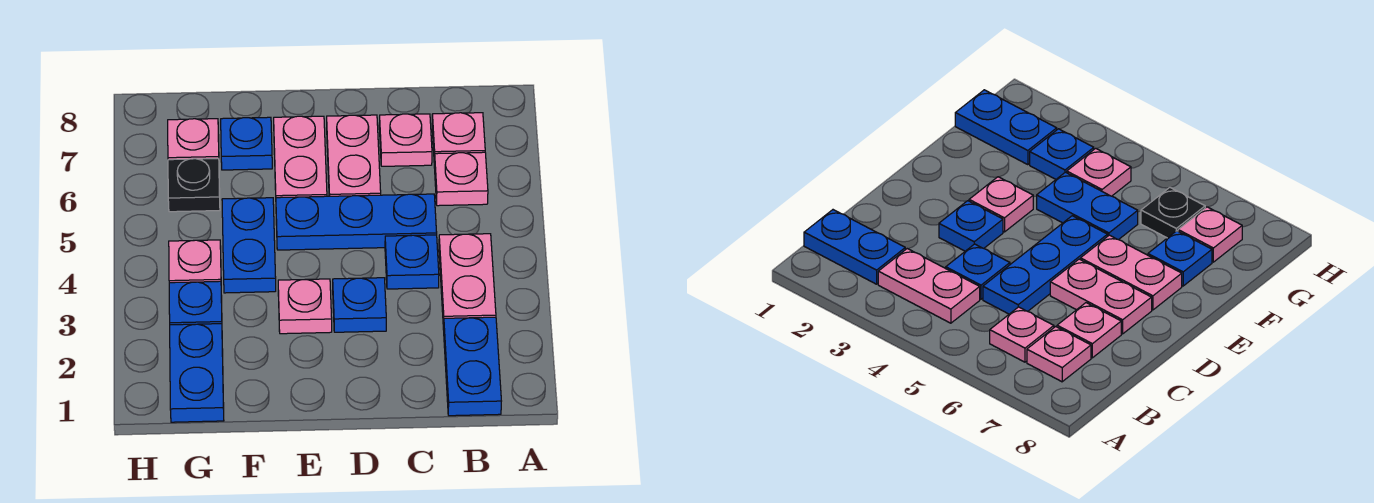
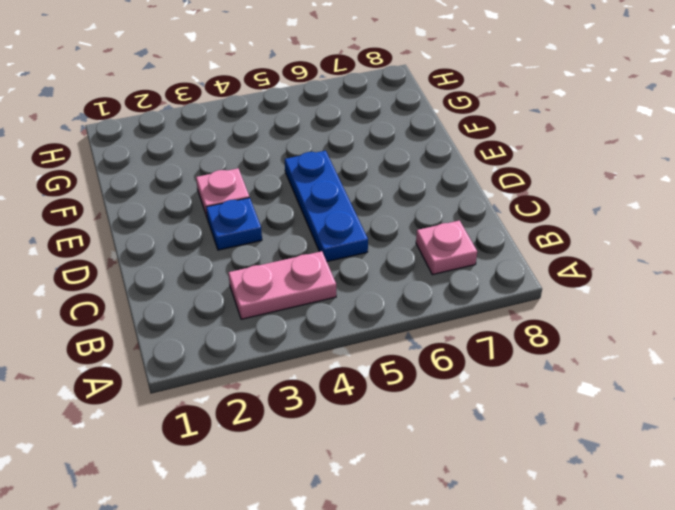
none -> blue 1x2 plate [443,317,501,416]
none -> pink 1x1 plate [434,152,488,206]
none -> blue 1x1 plate [385,235,439,289]

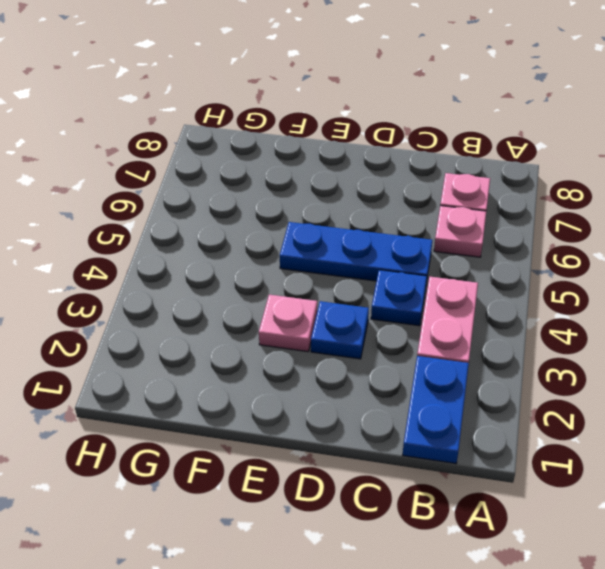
none -> pink 1x1 plate [379,114,432,166]
none -> pink 1x2 plate [327,115,381,196]
none -> pink 1x2 plate [274,116,327,198]

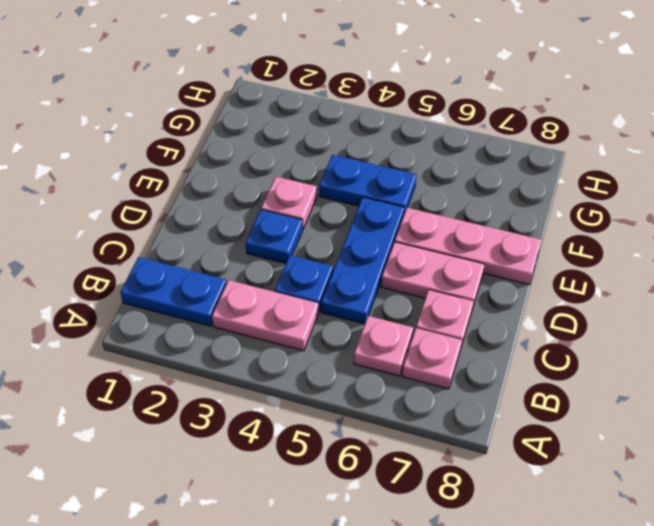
pink 1x3 plate [395,208,541,285] -> pink 1x2 plate [274,116,327,198]
none -> blue 1x1 plate [221,117,272,170]
none -> blue 1x2 plate [170,324,224,422]
none -> blue 1x1 plate [169,281,222,325]

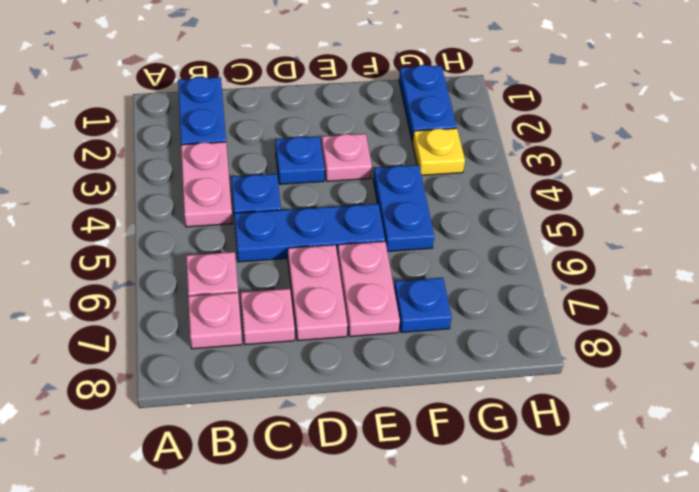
yellow 1x1 plate [412,128,465,175] -> blue 1x1 plate [169,281,222,325]
none -> pink 1x1 plate [169,240,221,283]
none -> black 1x1 plate [168,158,220,212]
none -> pink 1x1 plate [168,119,219,160]

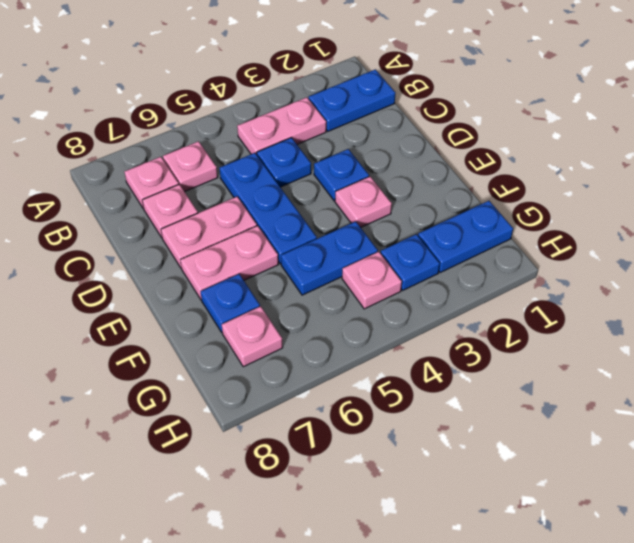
none -> black 1x1 plate [168,158,220,212]

